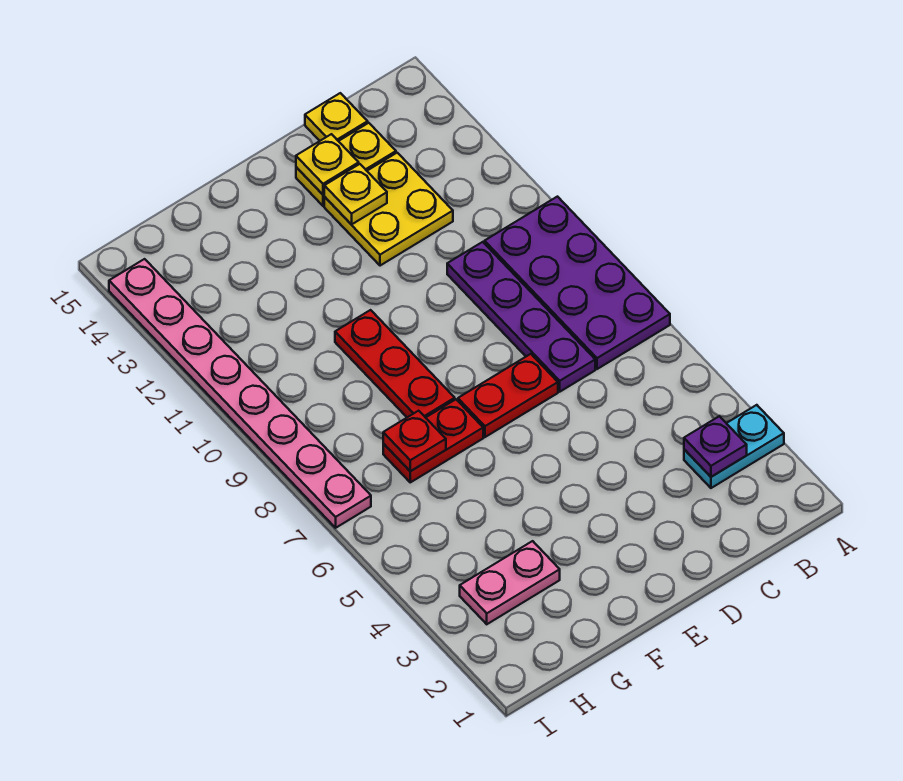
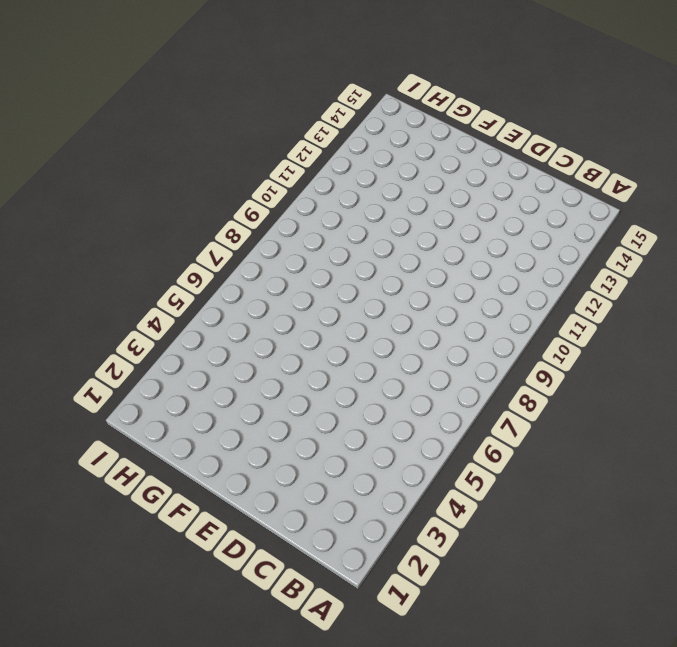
none -> cyan 1x2 plate [684,405,784,488]
none -> purple 2x4 plate [485,197,670,369]
none -> purple 1x4 plate [447,242,595,392]

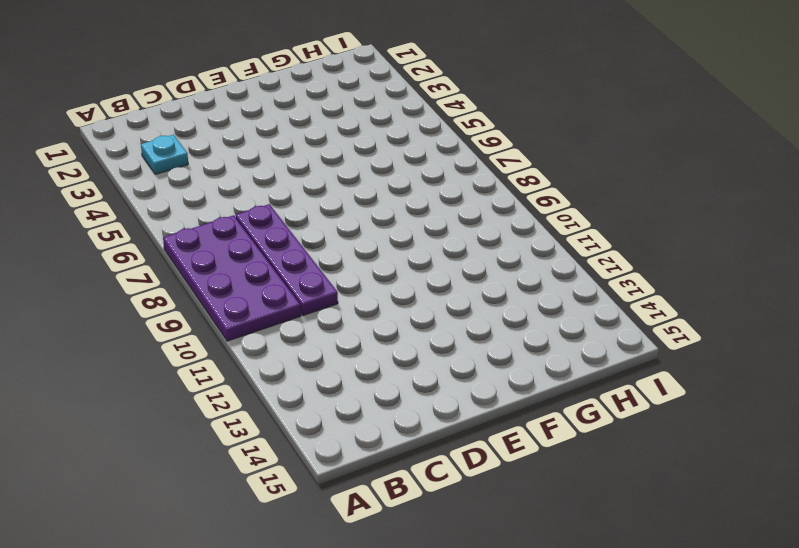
cyan 1x1 plate [141,135,188,174] -> cyan 1x2 plate [684,405,784,488]
none -> yellow 2x2 plate [324,153,453,266]
none -> yellow 1x2 plate [296,123,396,206]
none -> yellow 1x1 plate [305,93,368,141]

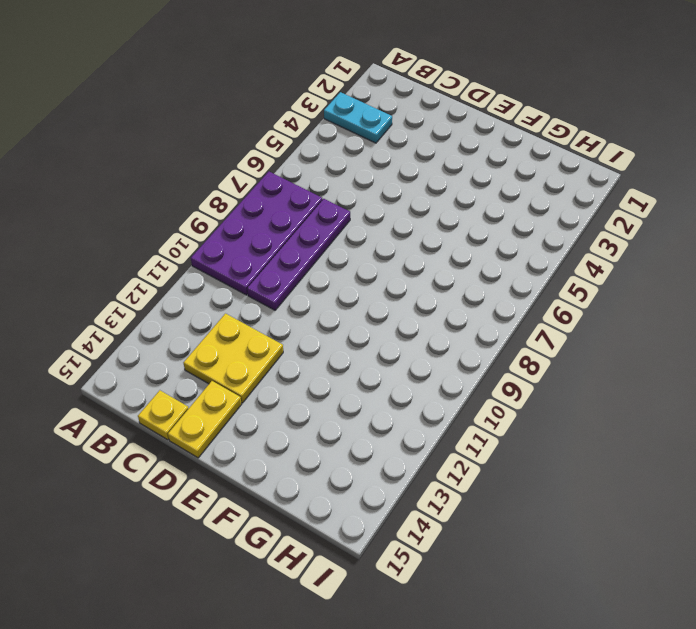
yellow 1x2 plate [168,381,242,458] -> yellow 1x2 plate turned to [296,123,396,206]
none -> red 1x2 plate [458,354,558,437]
none -> red 1x2 plate [383,399,483,482]
none -> red 1x3 plate [335,310,455,418]

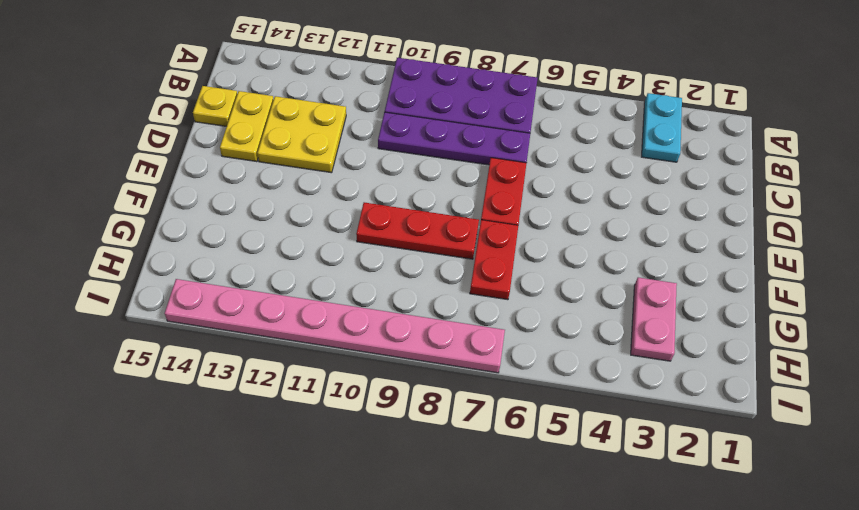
none -> purple 1x1 plate [684,416,747,477]
none -> yellow 1x1 plate [324,164,387,225]
none -> yellow 1x1 plate [296,134,359,195]

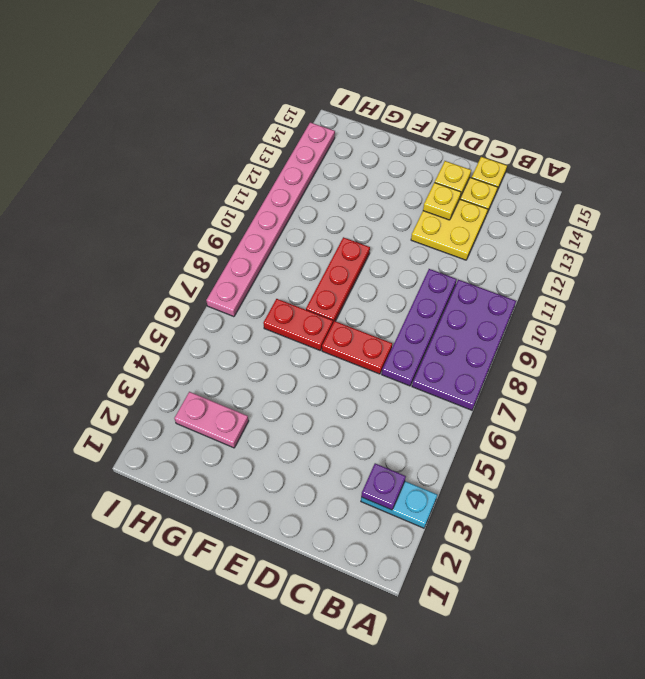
none -> red 1x1 plate [383,411,446,471]

